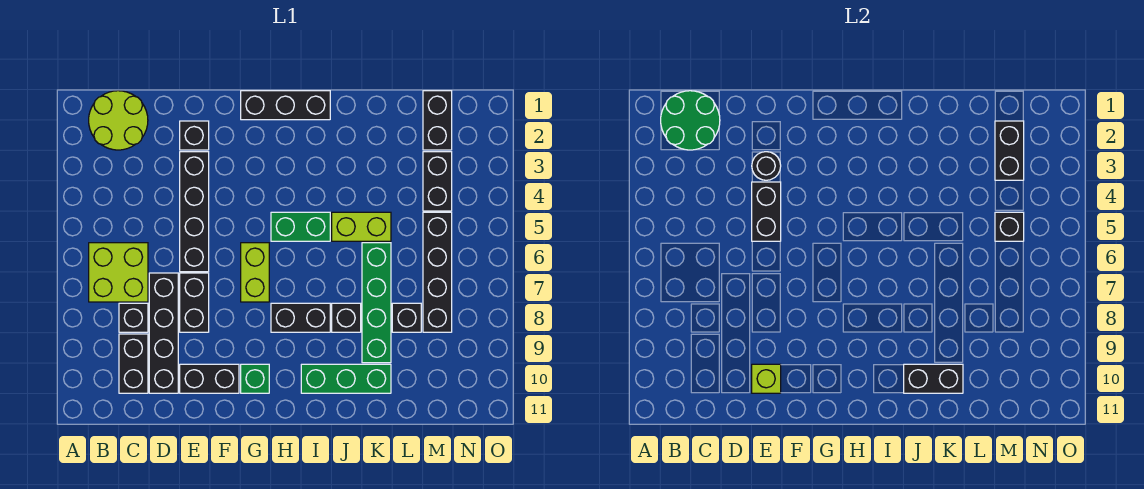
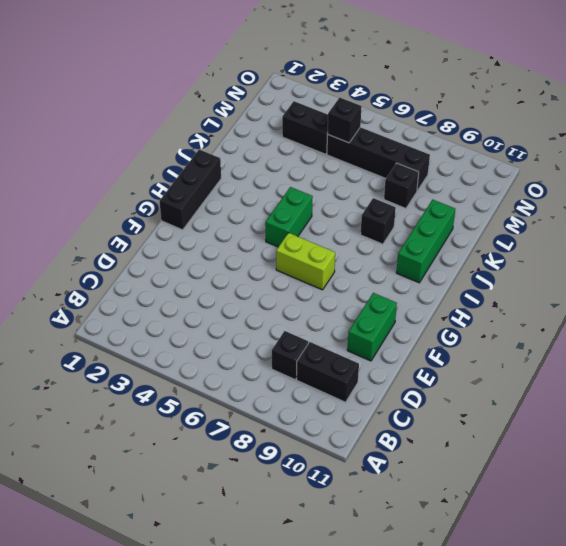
green 1x2 brick [347,293,397,361] -> black 1x2 brick [180,364,239,393]
none -> lime 2x2 round brick [89,91,148,150]
none -> lime 2x2 brick [89,243,148,302]
none -> black 1x4 brick [149,273,178,393]

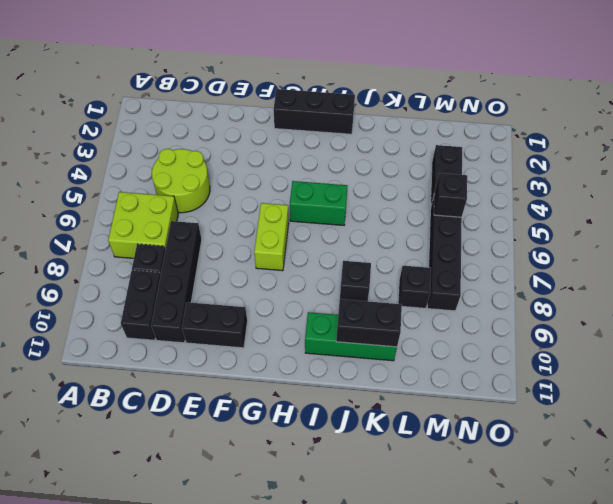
lime 2x2 round brick [152,149,210,213] -> lime 2x2 round brick moved to [89,91,148,150]
none -> black 1x1 brick [180,121,209,150]
none -> black 1x4 brick [180,152,209,272]
none -> black 1x2 brick [180,273,209,332]

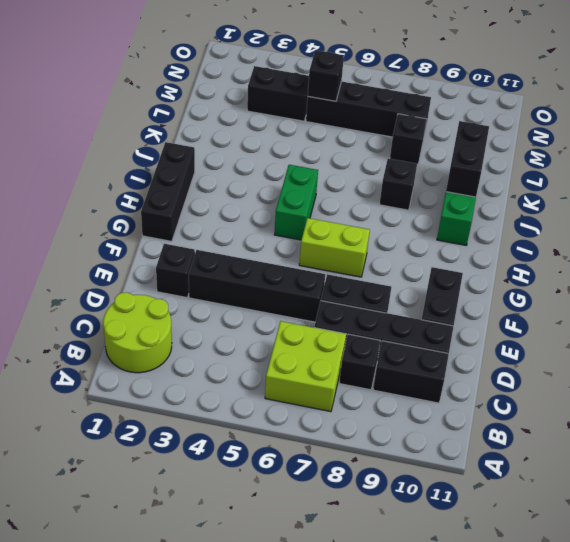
none -> green 1x1 brick [241,364,269,393]
none -> black 1x2 brick [271,303,330,332]
none -> lime 1x2 brick [332,212,391,241]

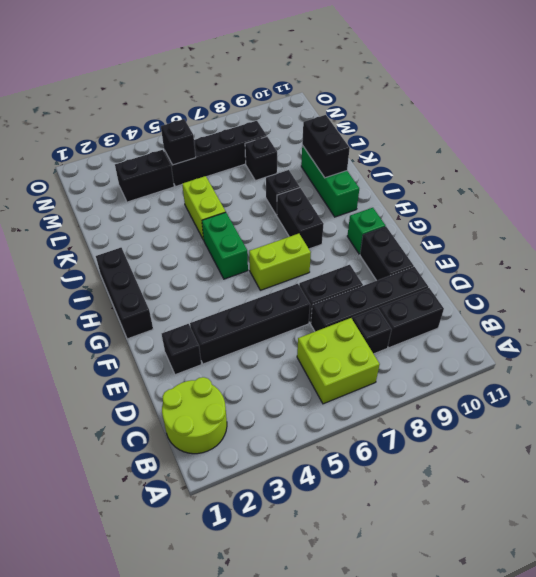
none -> green 1x4 brick [362,243,391,363]
none -> black 1x2 brick [423,91,452,150]
none -> green 2x2 round brick [661,91,720,150]

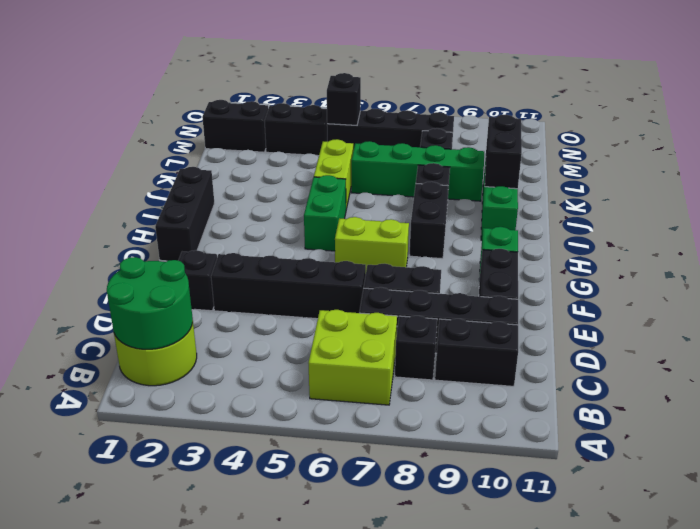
none -> black 1x1 round brick [752,152,781,180]
none -> black 1x2 brick [752,182,781,241]
none -> lime 1x1 brick [752,364,781,393]

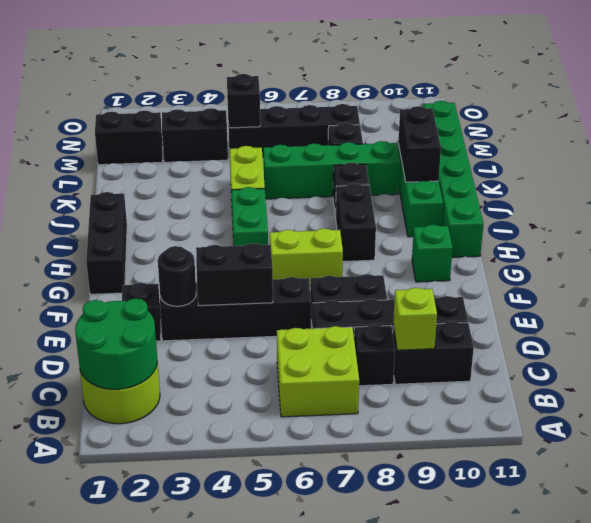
lime 1x1 brick [393,288,437,350] -> lime 1x1 brick moved to [752,364,781,393]
green 1x6 brick [424,101,483,257] -> none
none -> black 1x2 brick [180,364,239,393]
none -> black 1x2 brick [995,121,1024,180]

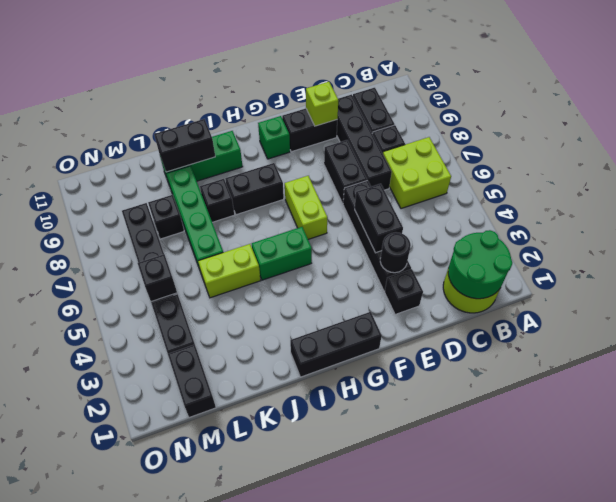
none -> black 1x2 brick [995,121,1024,180]

